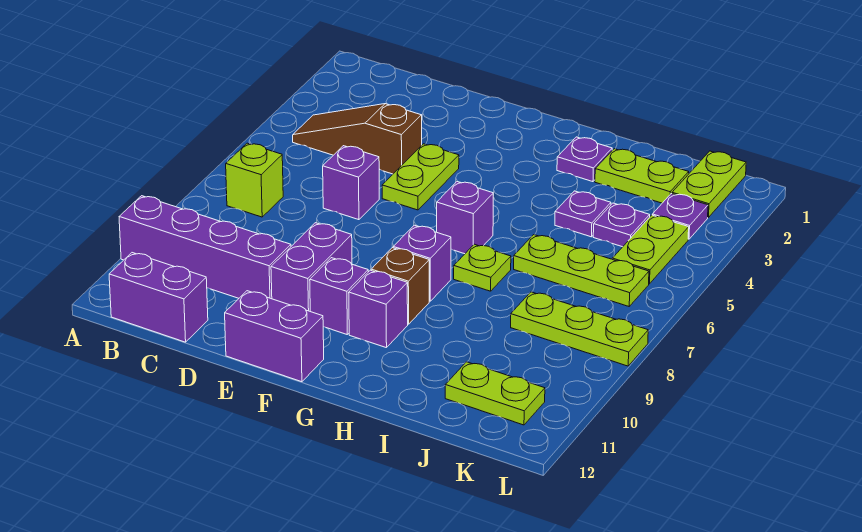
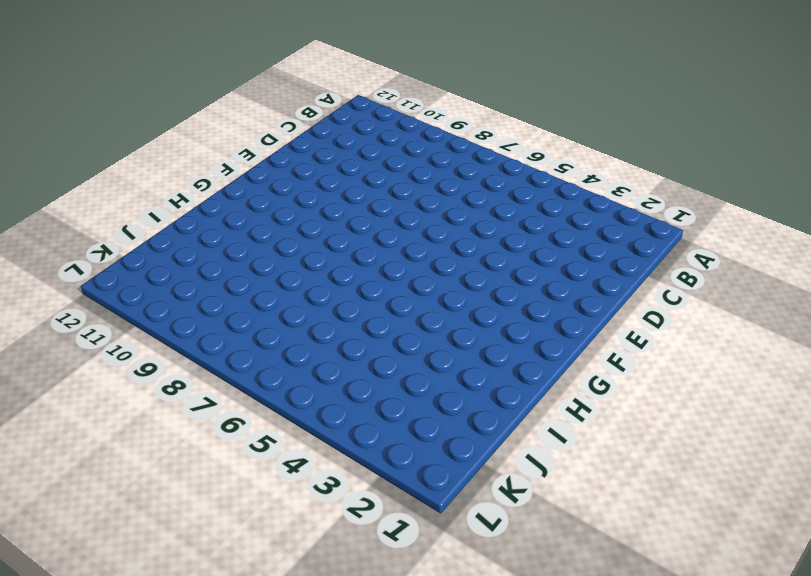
none -> purple 1x4 brick [119,196,291,299]
none -> brown 1x3 slope [293,104,422,174]
none -> lime 1x1 brick [226,143,283,217]

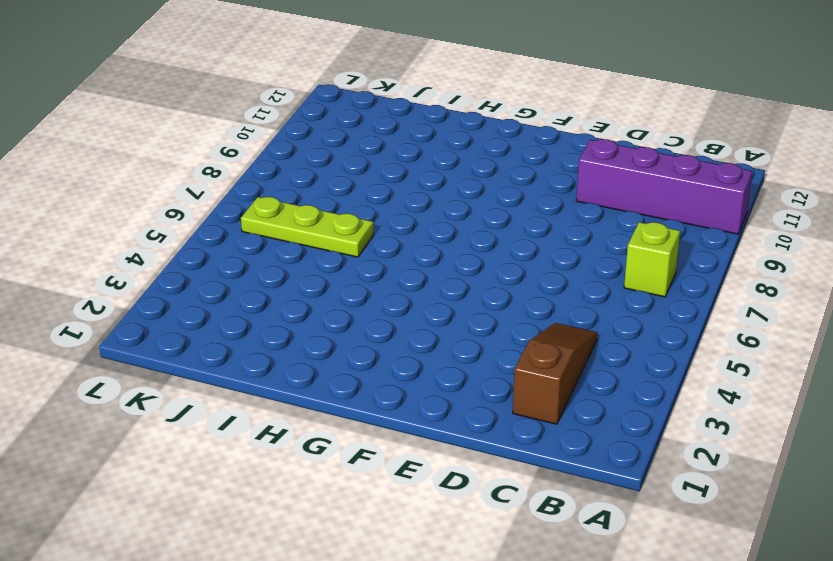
brown 1x3 slope [513,323,597,424] -> brown 1x3 slope turned to [293,104,422,174]
none -> purple 1x2 brick [109,253,208,342]
none -> purple 1x1 brick [323,146,379,220]
none -> lime 1x2 plate [382,144,459,210]

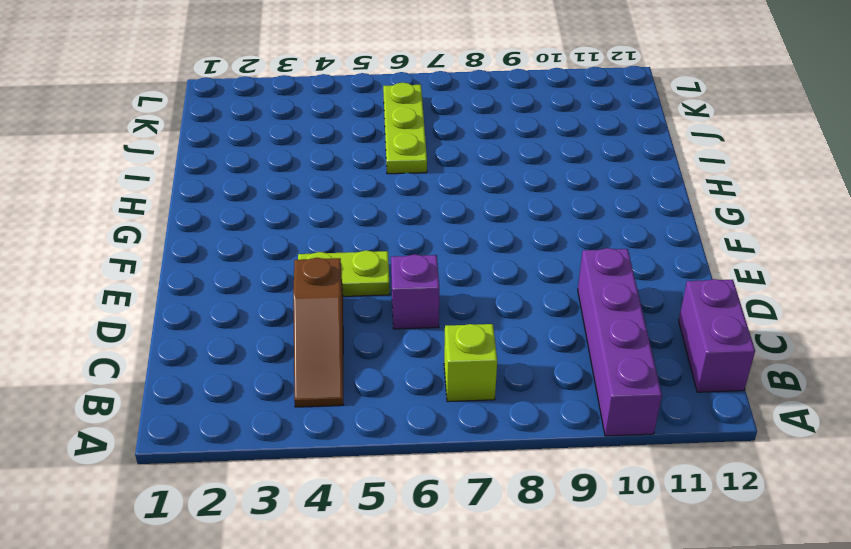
none -> purple 1x2 brick [271,223,352,311]
none -> purple 1x2 brick [225,291,324,382]
none -> purple 1x1 brick [310,258,368,334]

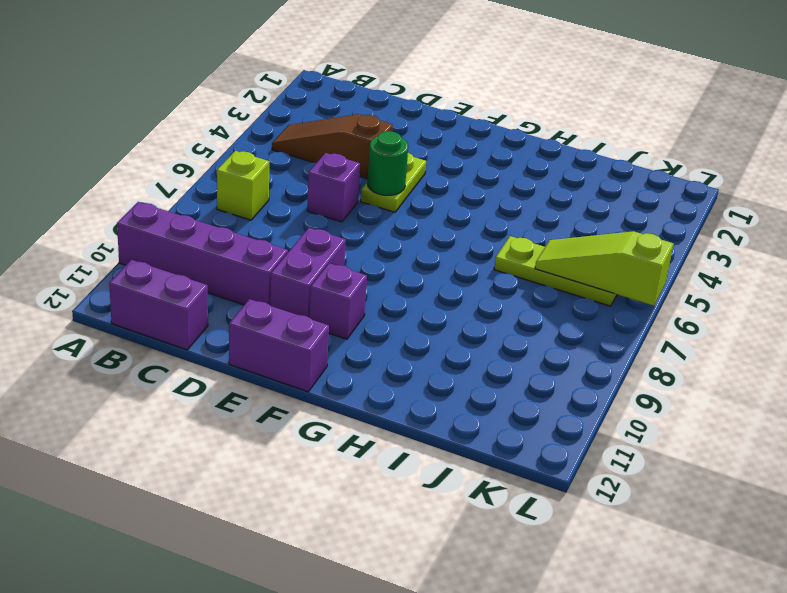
green 1x1 round brick [368,131,408,195] -> none
lime 1x3 slope [535,231,674,306] -> none
none -> purple 1x1 brick [437,181,493,254]
none -> purple 1x1 brick [393,225,451,301]
none -> brown 1x1 brick [371,248,429,324]

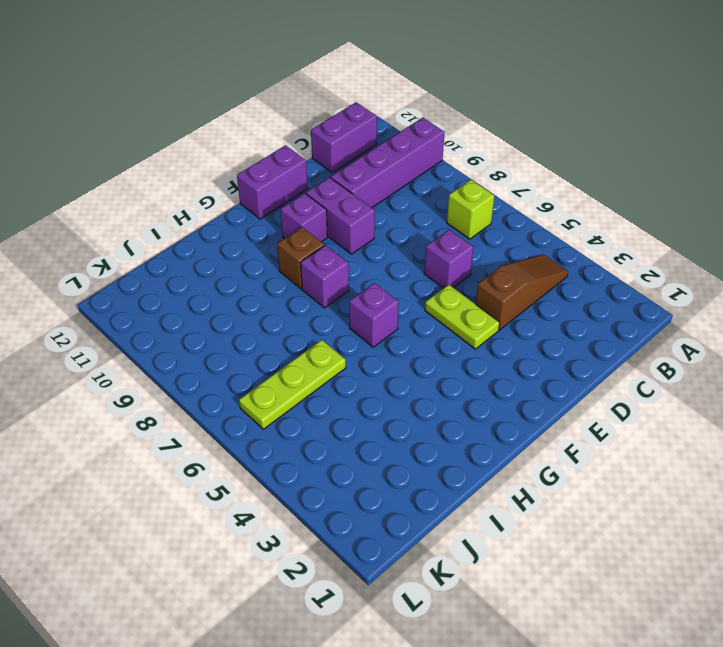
none -> purple 1x1 brick [349,270,408,348]
none -> purple 1x1 plate [557,137,612,182]
none -> lime 1x1 plate [454,244,511,291]

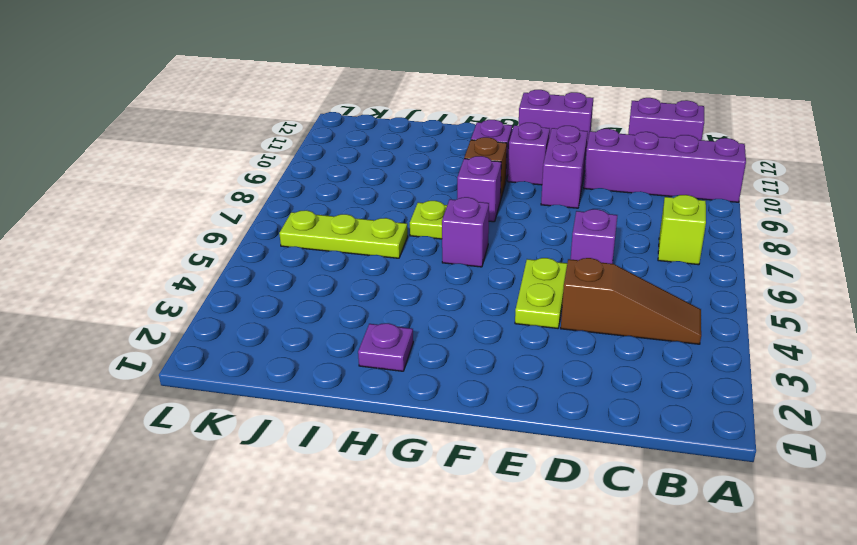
none -> lime 1x2 plate [595,149,689,203]
none -> purple 1x1 plate [555,191,611,237]
none -> purple 1x1 plate [593,203,650,247]

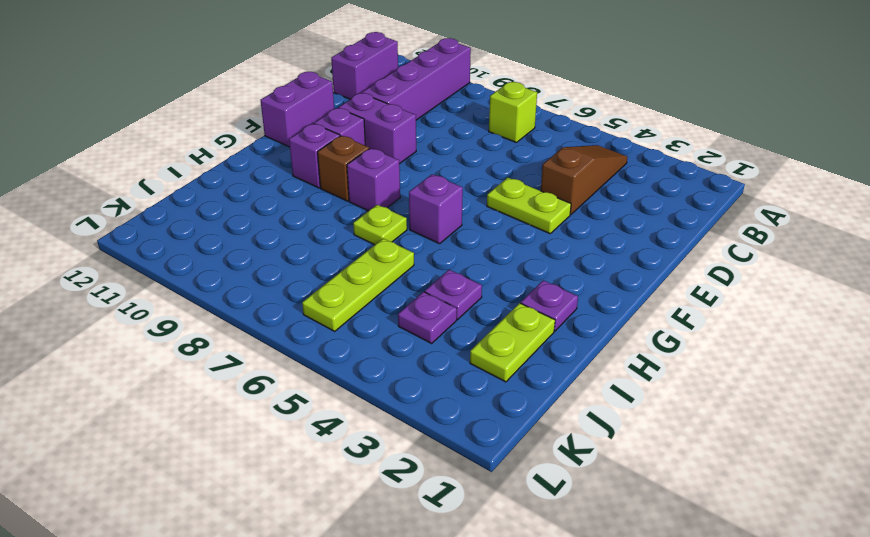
none -> purple 1x1 brick [323,146,379,220]
none -> lime 1x3 plate [511,292,648,366]
none -> lime 1x2 plate [445,362,545,425]

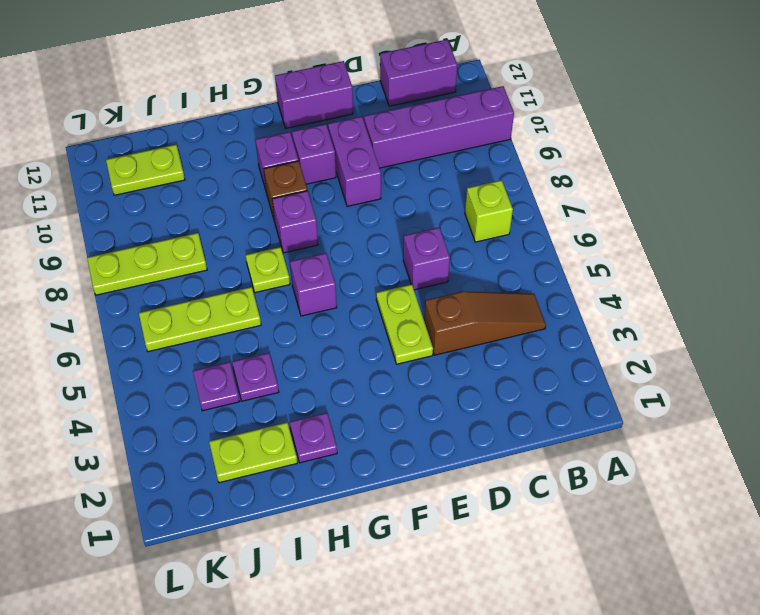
none -> lime 1x2 plate [672,151,746,218]
none -> purple 1x1 plate [652,194,708,239]
none -> lime 1x2 plate [612,215,689,284]

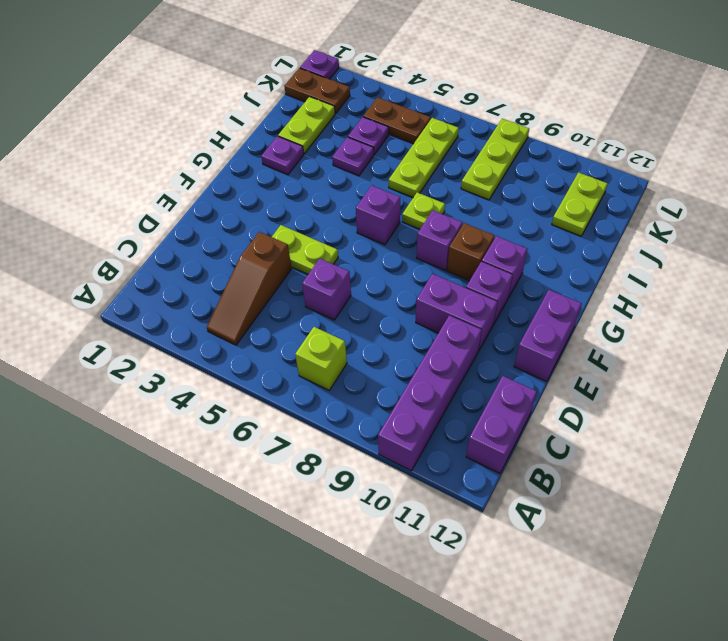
brown 1x2 plate [285,68,350,114] -> lime 1x2 plate [672,151,746,218]
brown 1x2 plate [363,97,431,144] -> lime 1x2 plate [612,215,689,284]
purple 1x1 plate [300,50,339,79] -> purple 1x1 plate moved to [652,194,708,239]

